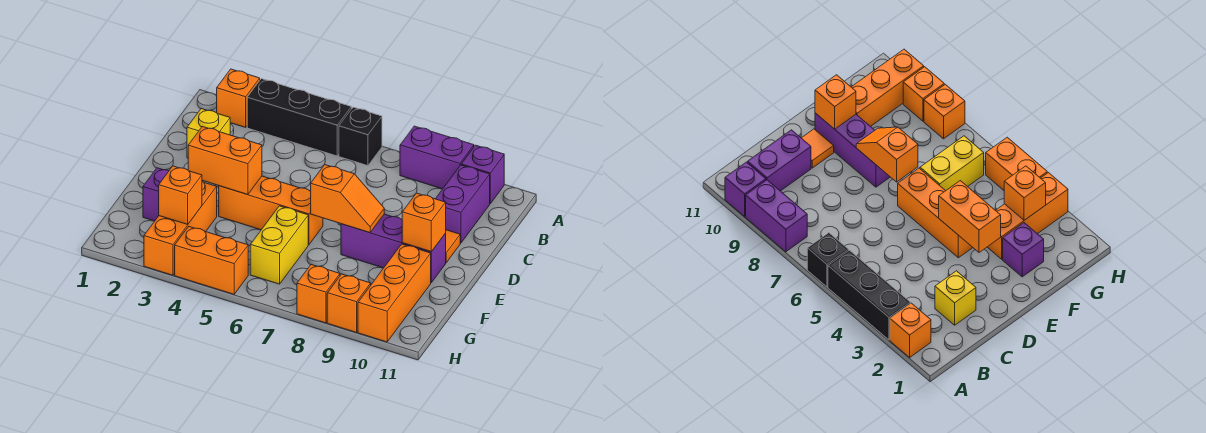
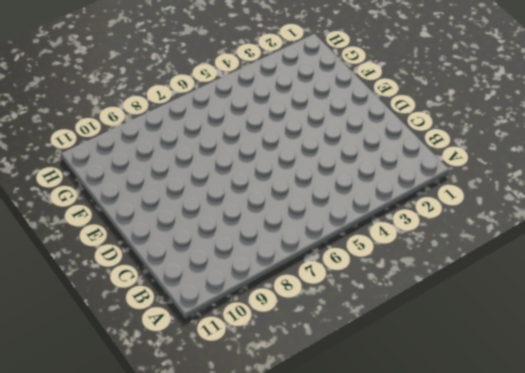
none -> orange 1x1 brick [217,69,260,127]
none -> black 1x3 brick [247,79,352,156]
none -> black 1x1 brick [339,107,382,166]

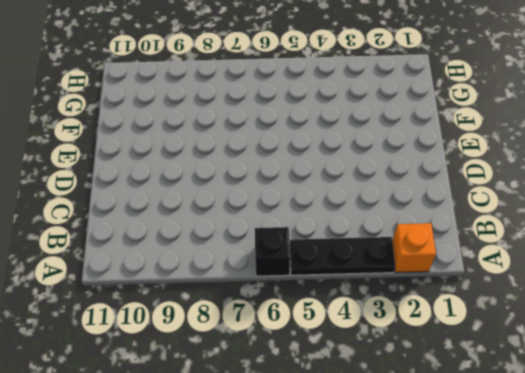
black 1x3 plate [290,237,396,275] -> black 1x3 brick [247,79,352,156]
none -> purple 1x2 brick [400,126,474,189]
none -> purple 1x1 brick [461,145,504,203]
none -> purple 1x2 brick [436,165,490,243]

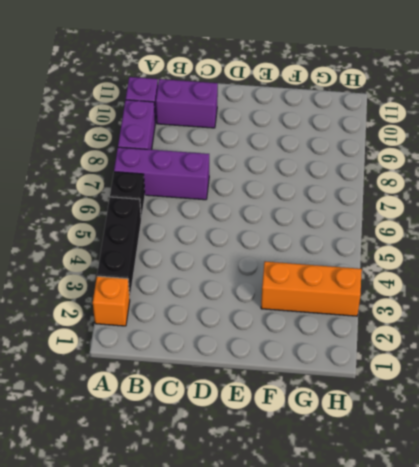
purple 1x3 brick [114,147,209,200] -> purple 1x3 brick turned to [341,214,446,282]
none -> yellow 1x1 brick [187,109,230,158]
none -> orange 1x1 tile [445,230,460,263]
none -> orange 1x3 brick [219,176,323,245]

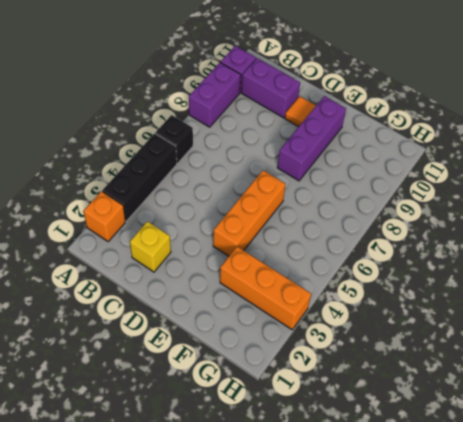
none -> purple 1x1 brick [143,168,169,221]
none -> yellow 1x2 brick [250,206,308,284]
none -> orange 1x3 brick [358,244,431,342]

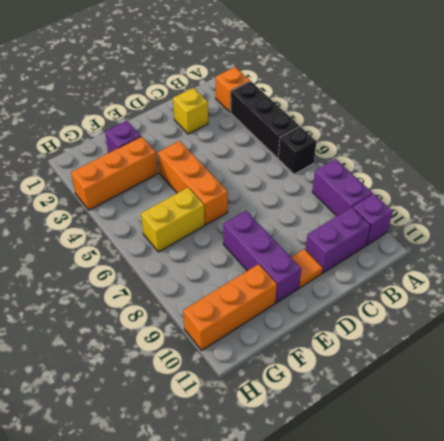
none -> orange 1x2 brick [175,227,248,294]
none -> orange 1x1 brick [297,265,340,323]
none -> orange 1x1 brick [327,274,371,332]

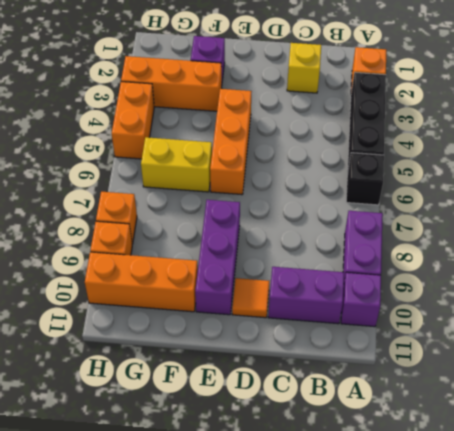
none -> orange 1x2 brick [188,126,262,195]
none -> orange 1x2 slope [310,165,384,233]
none -> orange 1x1 brick [402,193,446,252]

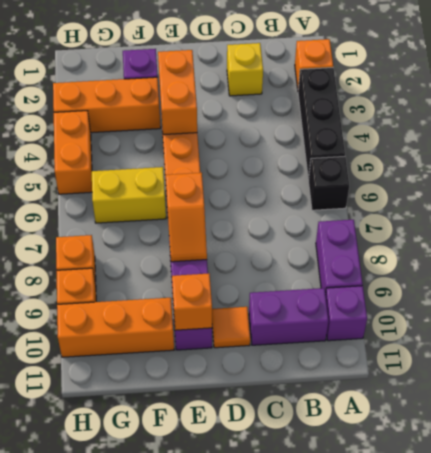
none -> orange 1x1 brick [159,166,202,224]

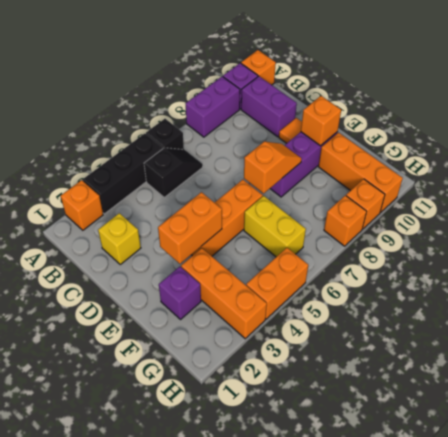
orange 1x1 brick [241,50,276,85] -> orange 1x1 brick moved to [159,166,202,224]
black 1x2 slope [144,148,203,197] -> none

